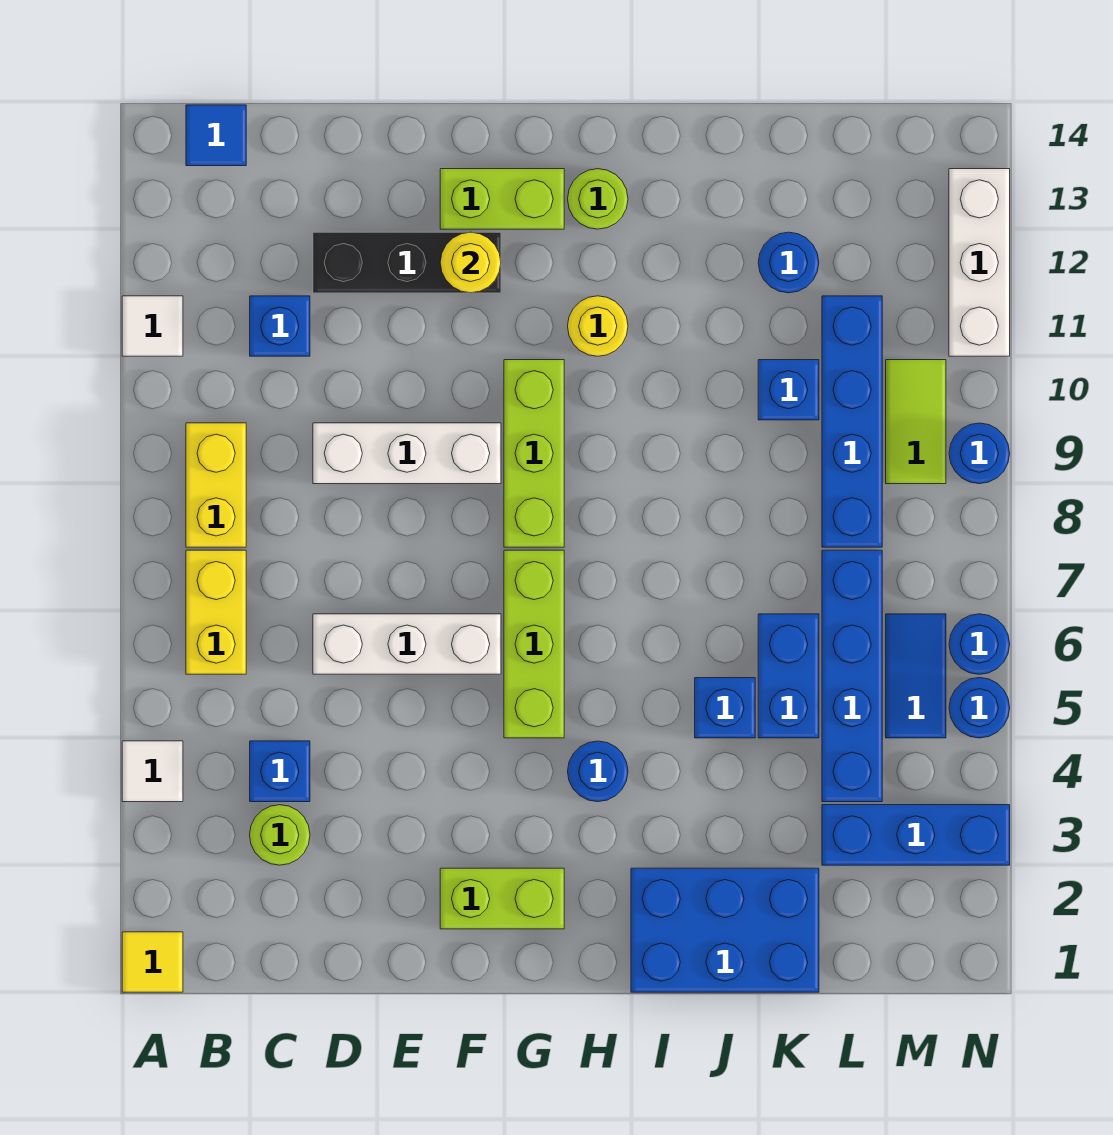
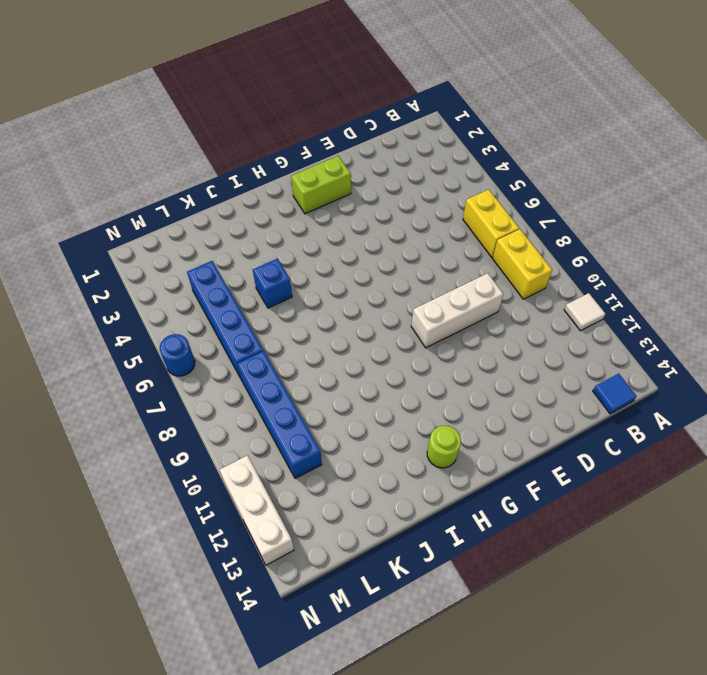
none -> yellow 1x1 tile [122,932,183,992]
none -> white 1x1 tile [122,741,183,802]
none -> lime 1x1 round brick [250,805,310,865]
none -> blue 1x1 brick [250,741,310,802]

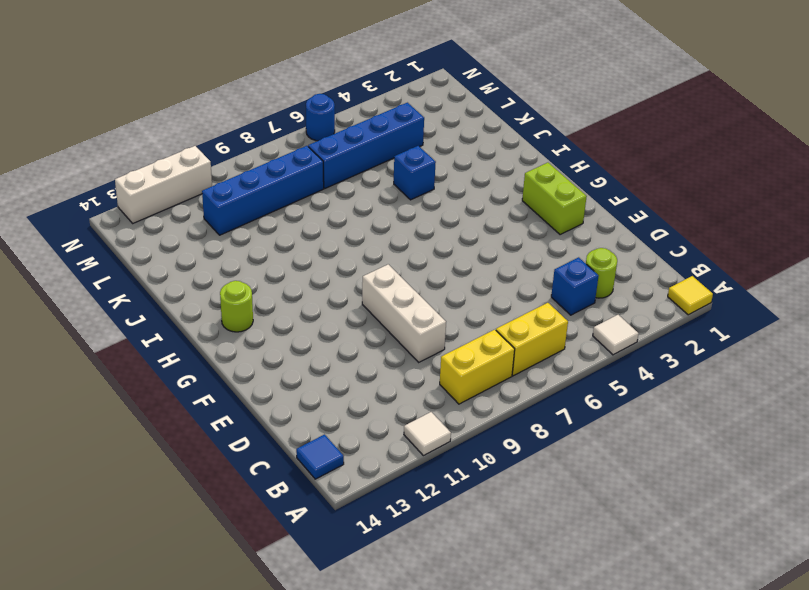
none -> blue 1x1 brick [250,296,310,356]
none -> white 1x3 brick [313,614,501,674]
none -> black 1x3 brick [313,232,501,293]
none -> lime 1x2 brick [440,169,564,229]

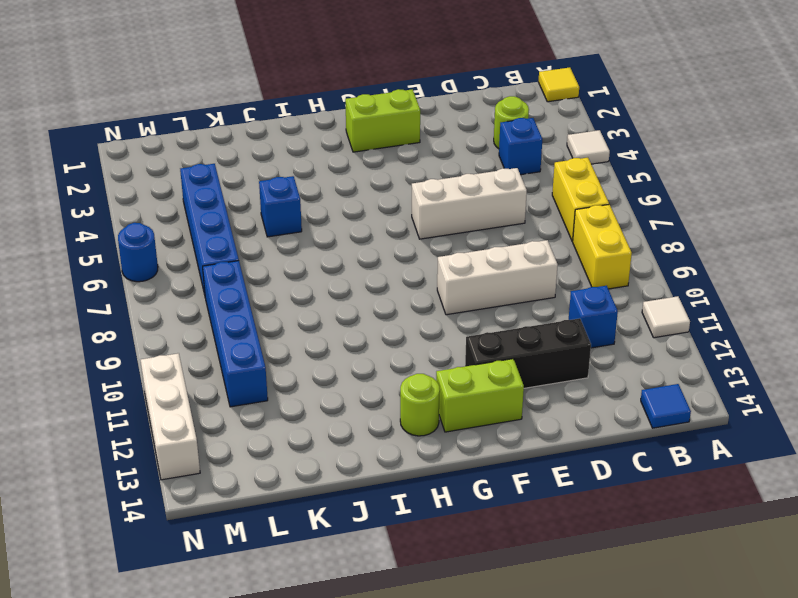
none -> lime 1x3 brick [504,550,564,738]
none -> lime 1x3 brick [504,360,564,547]
none -> blue 1x1 round brick [568,741,628,802]
none -> yellow 1x1 round brick [568,296,628,356]

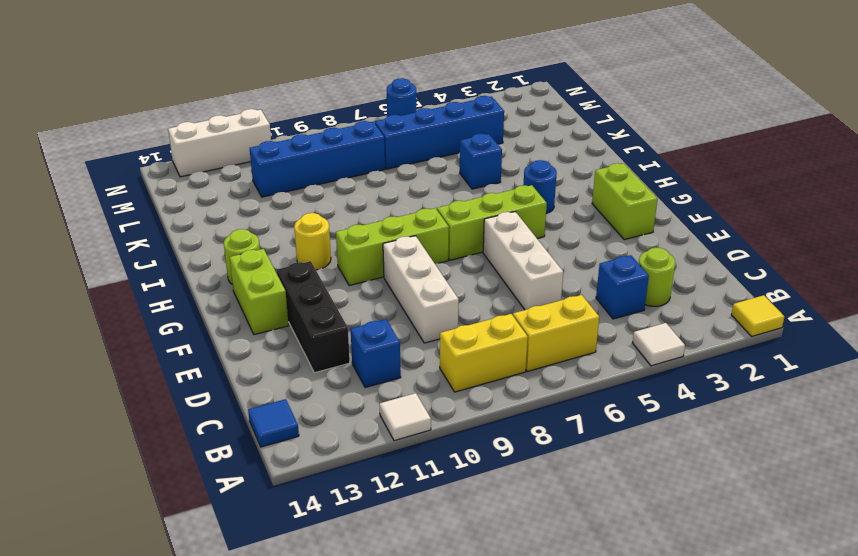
none -> blue 2x3 brick [631,868,819,992]
none -> blue 1x2 brick [758,614,819,738]
none -> blue 1x1 brick [758,360,819,420]
none -> blue 1x1 round brick [758,232,819,293]

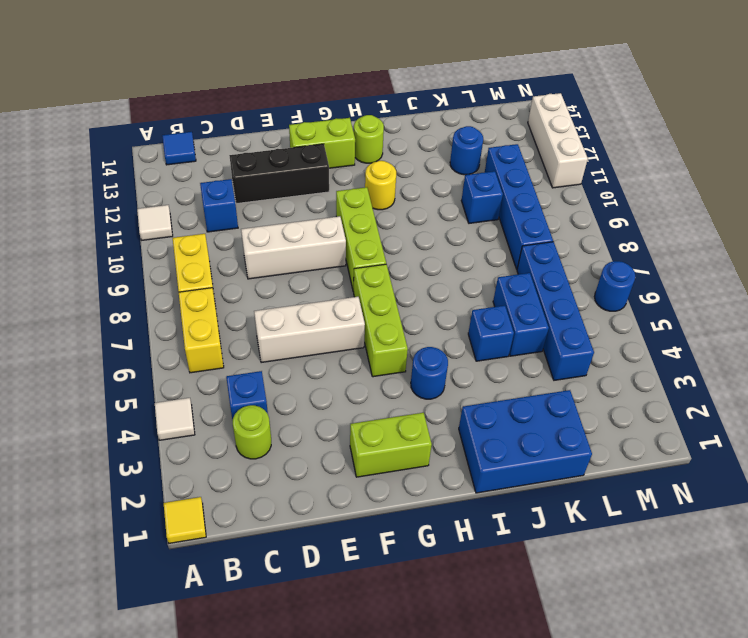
none -> blue 1x3 brick [822,805,1010,865]
none -> blue 1x2 tile [886,614,946,738]
none -> lime 1x2 tile [886,360,946,484]
none -> blue 1x1 round brick [949,678,1010,738]

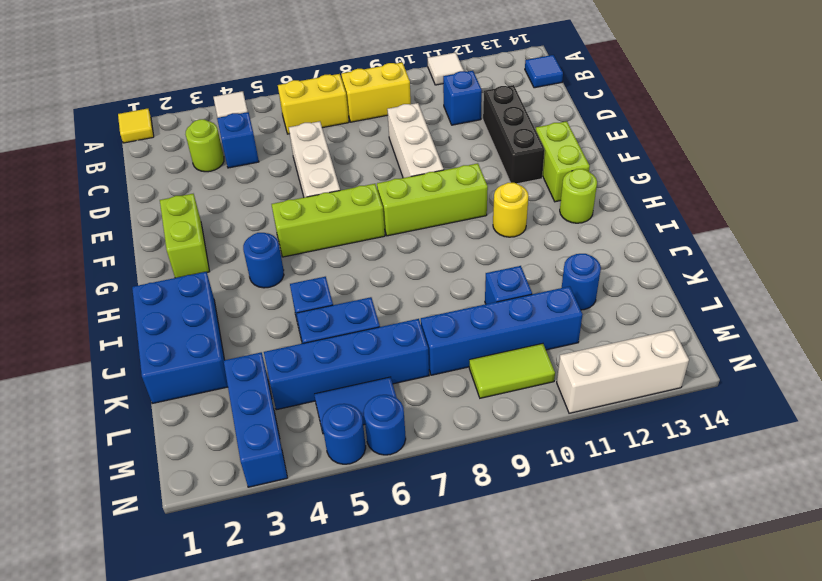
none -> blue 1x1 round brick [949,423,1010,484]
none -> yellow 1x1 round brick [440,232,501,293]

